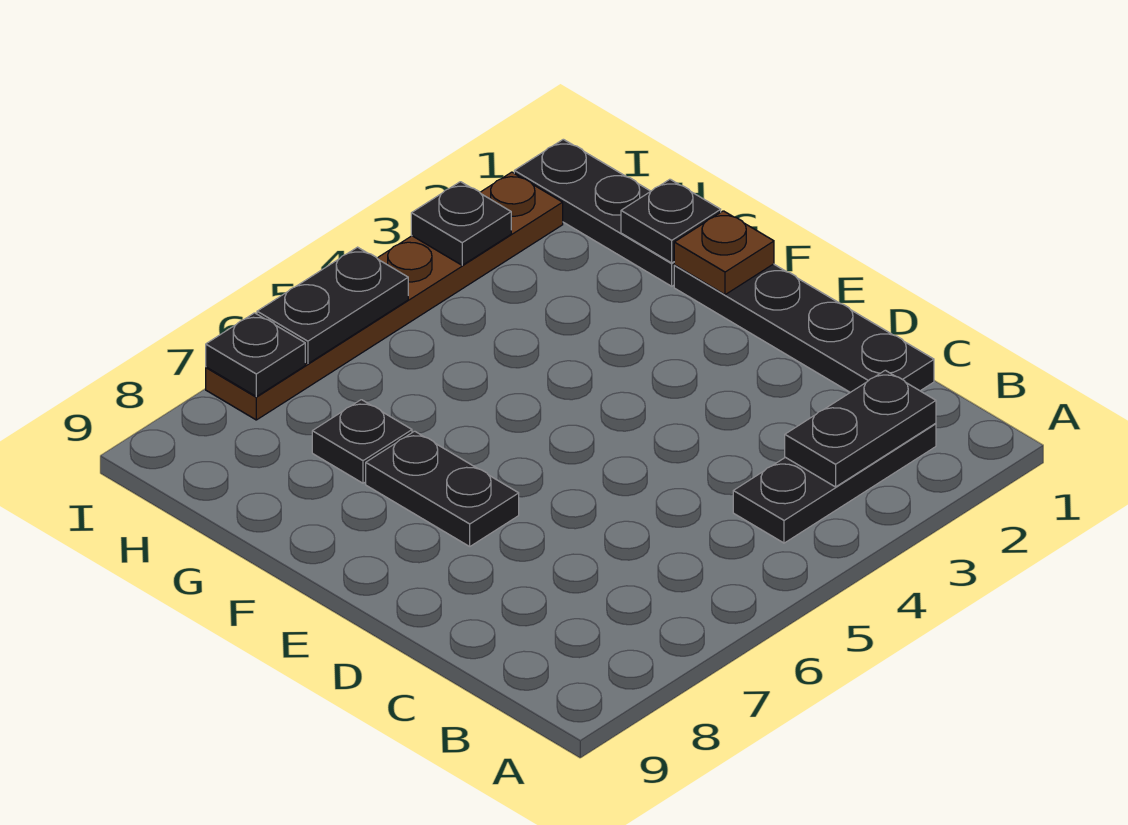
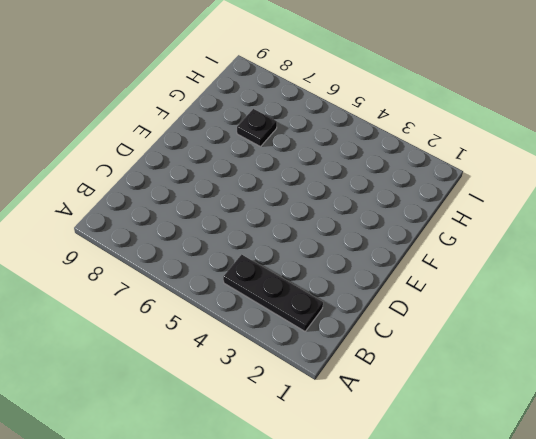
none -> black 1x4 plate [674,264,934,392]
none -> black 1x2 plate [366,431,519,546]
none -> black 1x3 plate [514,139,675,286]

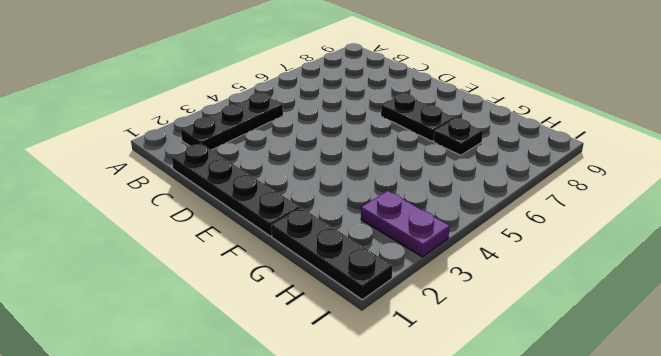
purple 1x2 plate [361,191,450,257] -> brown 1x6 plate [206,172,563,420]
none -> black 1x2 plate [785,370,936,487]
none -> brown 1x1 plate [674,211,774,295]
none -> black 1x1 plate [621,179,721,263]

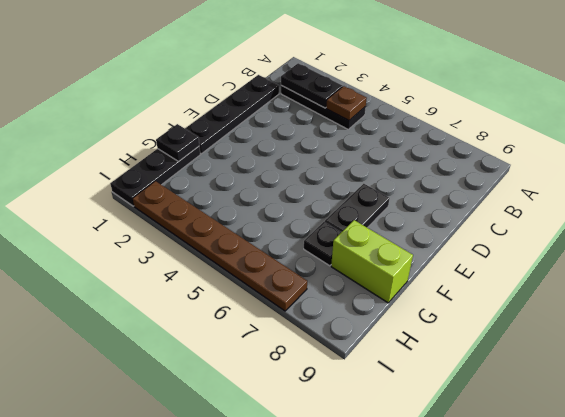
brown 1x1 plate [326,86,367,121] -> brown 1x1 plate moved to [674,211,774,295]
lime 1x2 brick [331,220,413,303] -> none
none -> black 1x1 plate [411,182,511,265]
none -> black 1x2 plate [257,247,408,364]
none -> black 1x1 plate [206,313,305,397]

